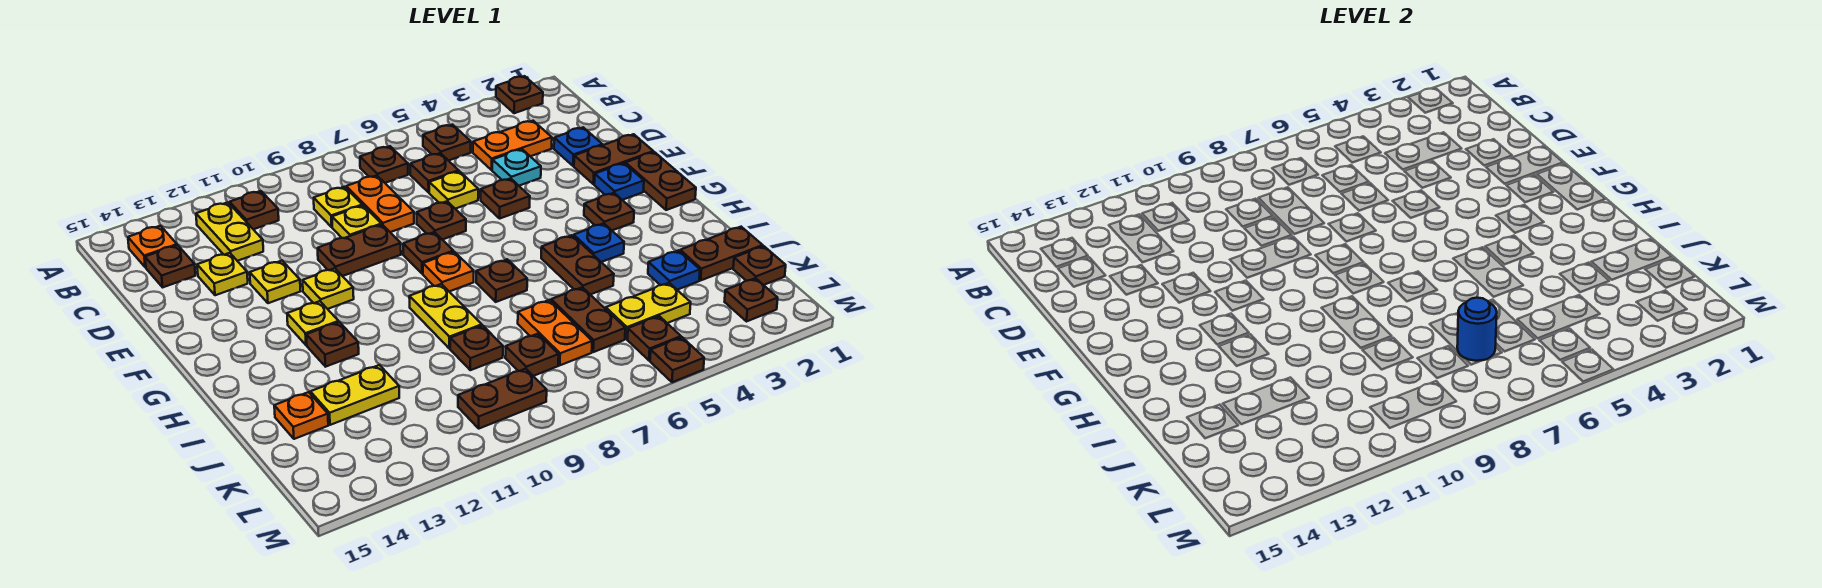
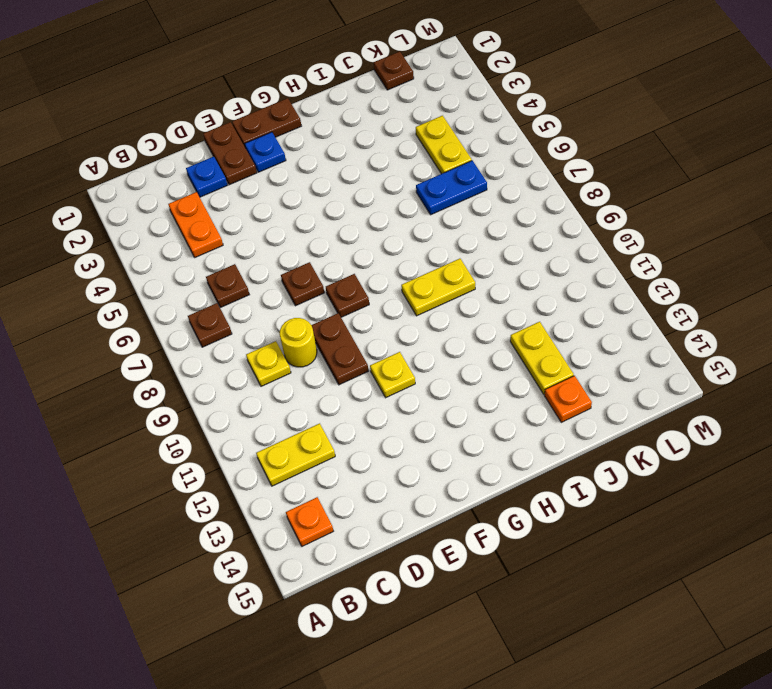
yellow 1x1 round brick [280,318,317,367] -> yellow 1x1 plate [332,206,381,238]
blue 1x2 plate [416,161,487,215] -> brown 1x2 plate [551,287,625,352]
none -> brown 1x1 plate [496,76,543,113]
none -> brown 1x1 plate [423,125,471,161]
none -> brown 1x1 plate [230,191,279,229]
none -> orange 1x2 plate [346,175,414,232]

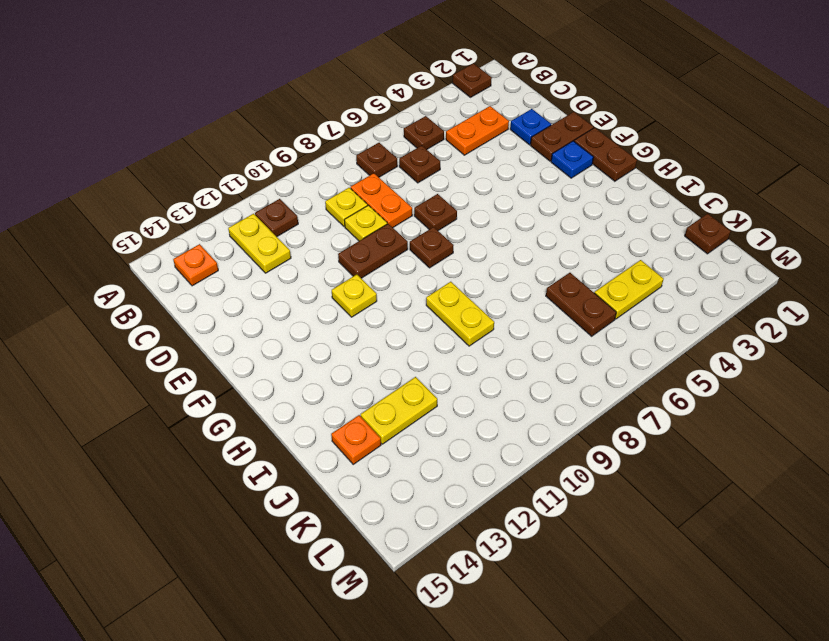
none -> brown 1x1 plate [145,245,195,287]
none -> cyan 1x1 plate [492,149,541,186]
none -> yellow 1x1 plate [429,171,478,209]
none -> yellow 1x1 plate [197,253,248,295]

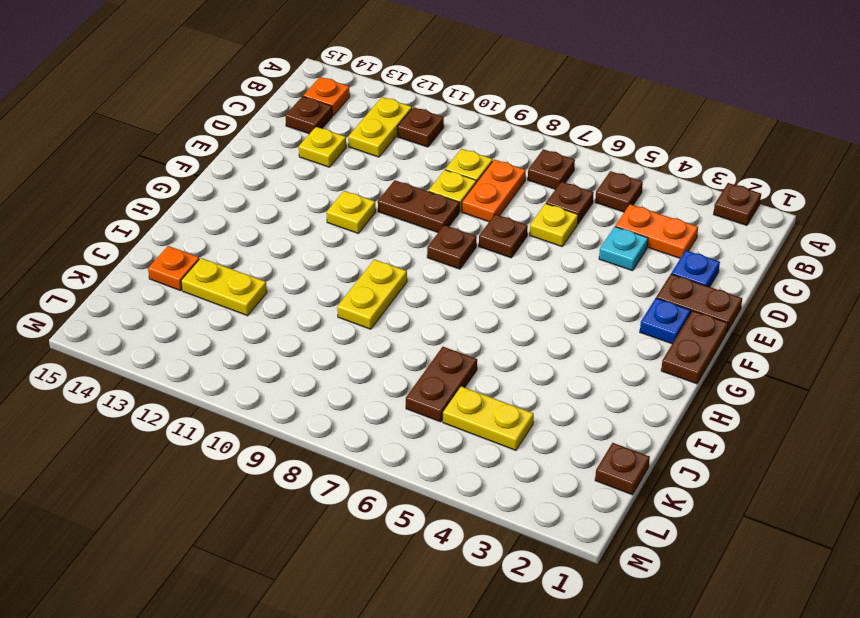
none -> brown 1x1 plate [481,178,530,218]
none -> yellow 1x1 plate [250,261,300,303]
none -> brown 1x1 plate [584,193,634,230]
none -> orange 1x1 plate [423,252,474,292]

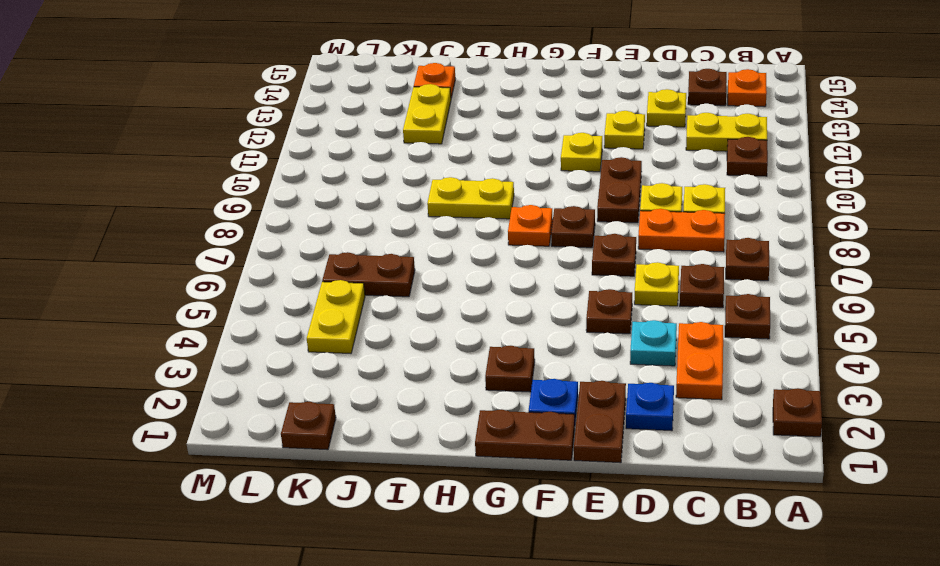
none -> yellow 1x1 plate [287,301,339,345]
none -> blue 1x1 plate [574,223,624,262]
none -> brown 1x2 plate [541,235,614,295]
none -> brown 1x1 plate [476,259,527,302]

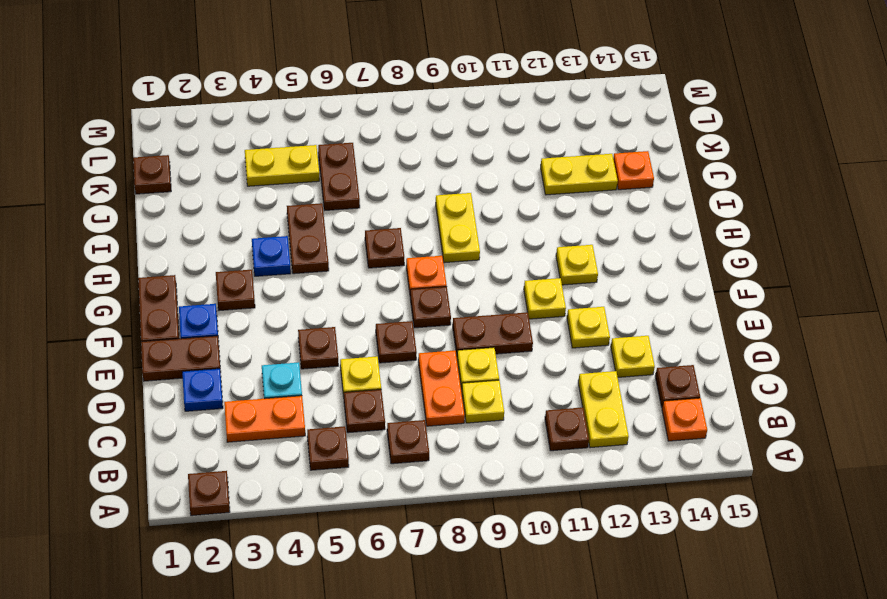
none -> brown 1x1 plate [306,322,359,367]
none -> brown 1x2 plate [680,227,763,280]
none -> blue 1x1 plate [648,250,700,290]
none -> orange 1x2 plate [518,300,592,365]

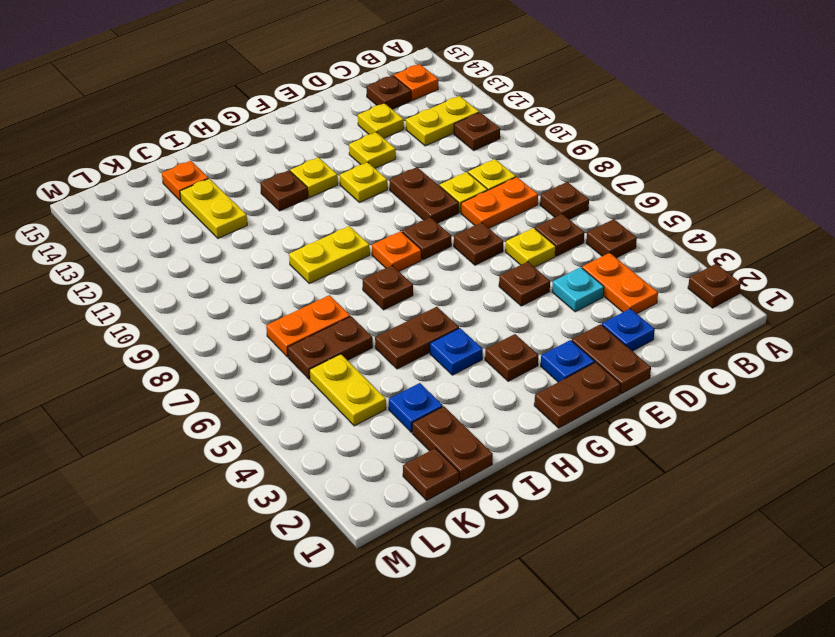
none -> brown 1x1 plate [450,325,503,370]
none -> brown 1x1 plate [505,334,559,376]
none -> brown 1x1 plate [725,278,778,322]
none -> brown 1x1 plate [628,316,681,360]

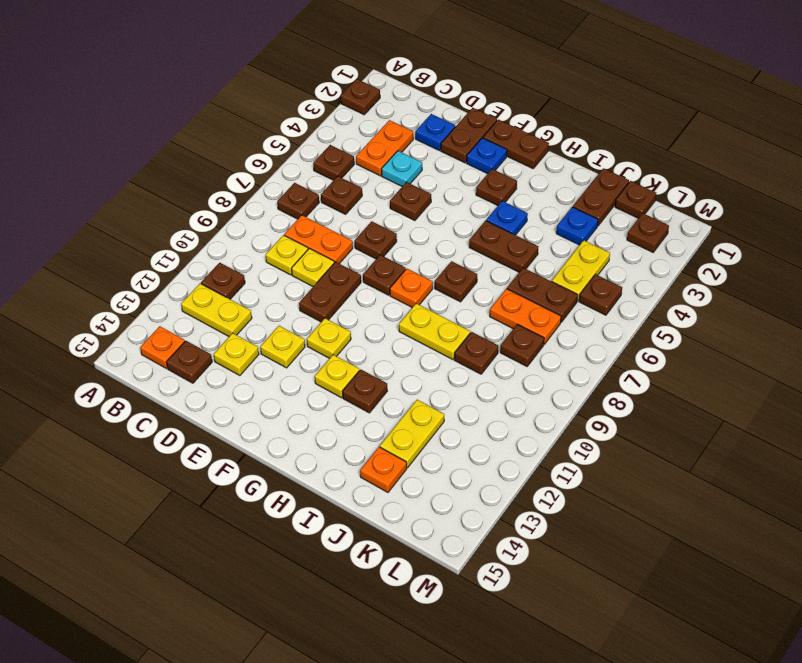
none -> yellow 1x1 plate [429,171,478,209]
none -> brown 1x2 plate [458,369,547,429]
none -> brown 1x1 plate [650,337,704,382]
none -> blue 1x1 round brick [1457,298,1497,361]

